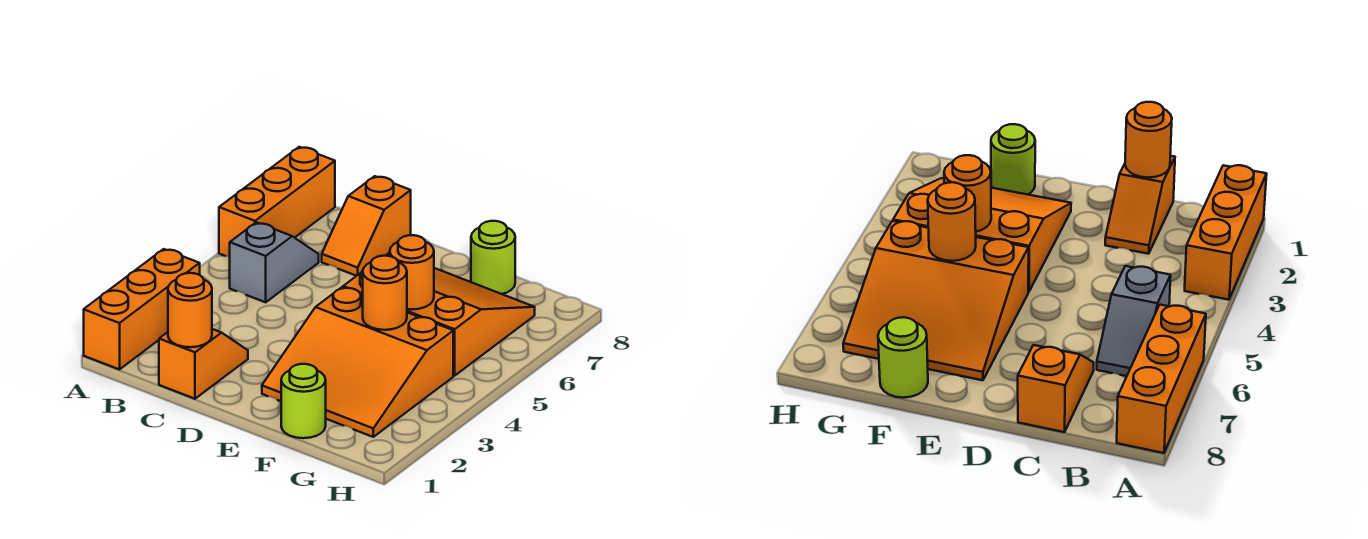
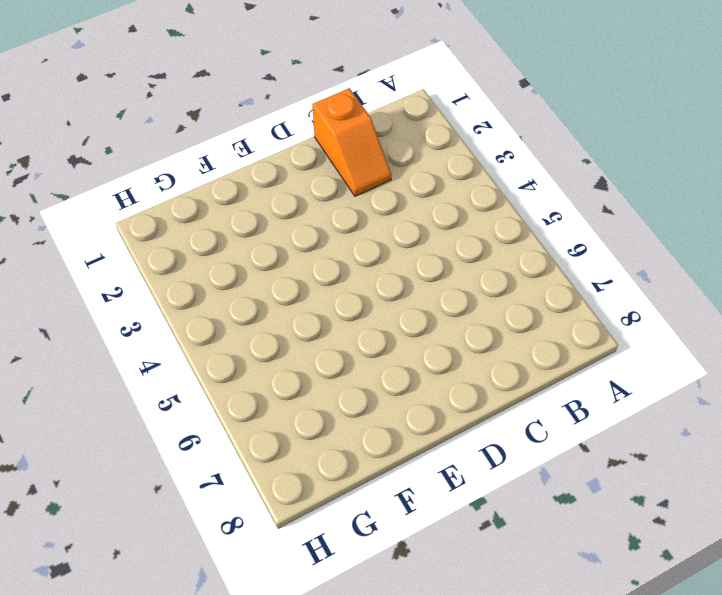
none -> orange 1x3 brick [84,249,200,370]
none -> orange 1x3 brick [219,147,335,257]
none -> grey 1x2 slope [230,222,319,302]

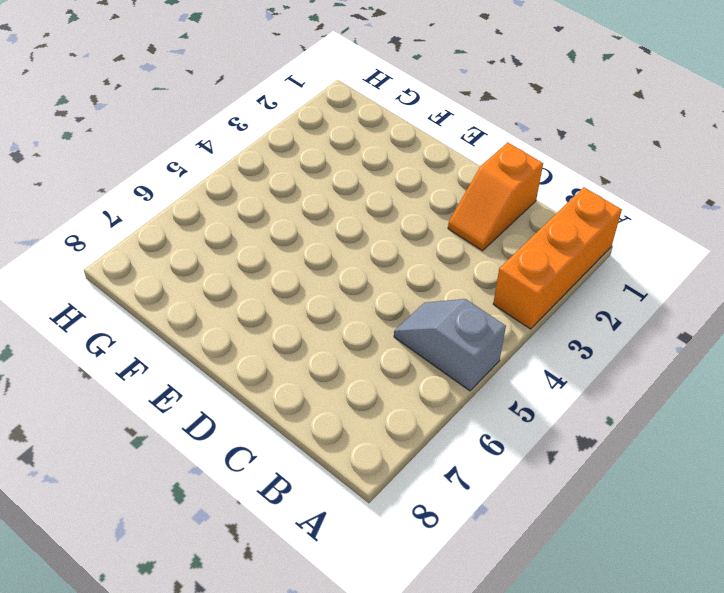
grey 1x2 slope [394,299,506,391] -> grey 1x2 slope turned to [230,222,319,302]
none -> orange 1x3 brick [219,147,335,257]
none -> orange 1x2 slope [322,176,411,276]
none -> orange 3x3 slope [262,287,453,437]

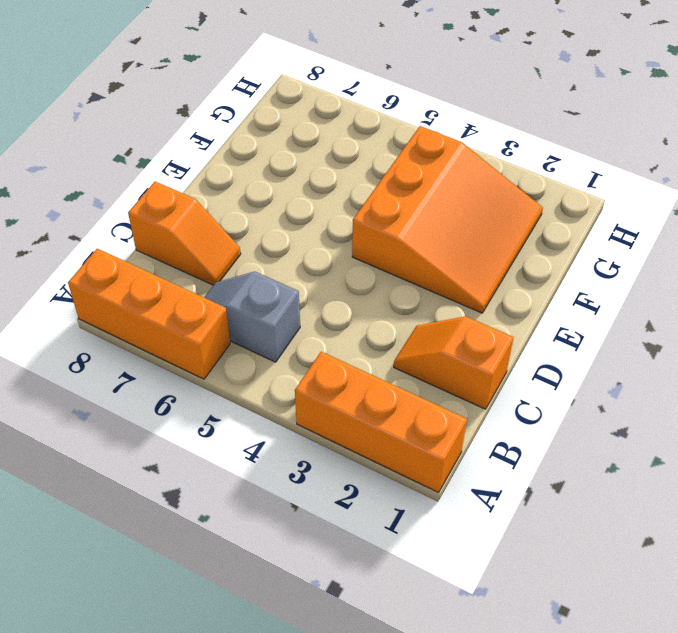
none -> orange 3x3 slope [343,268,535,376]
none -> lime 1x1 round brick [281,364,326,438]
none -> lime 1x1 round brick [471,221,515,294]

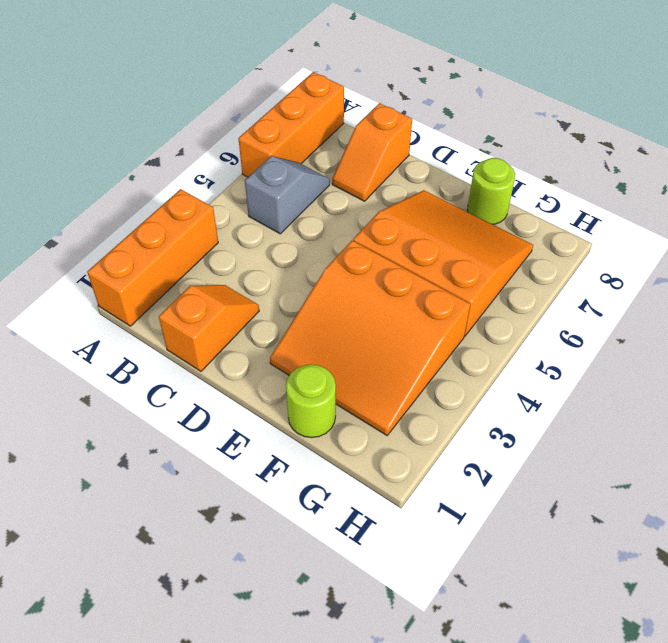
none -> orange 1x1 round brick [168,273,212,347]
none -> orange 1x1 round brick [363,256,407,330]
none -> orange 1x1 round brick [390,235,434,309]

